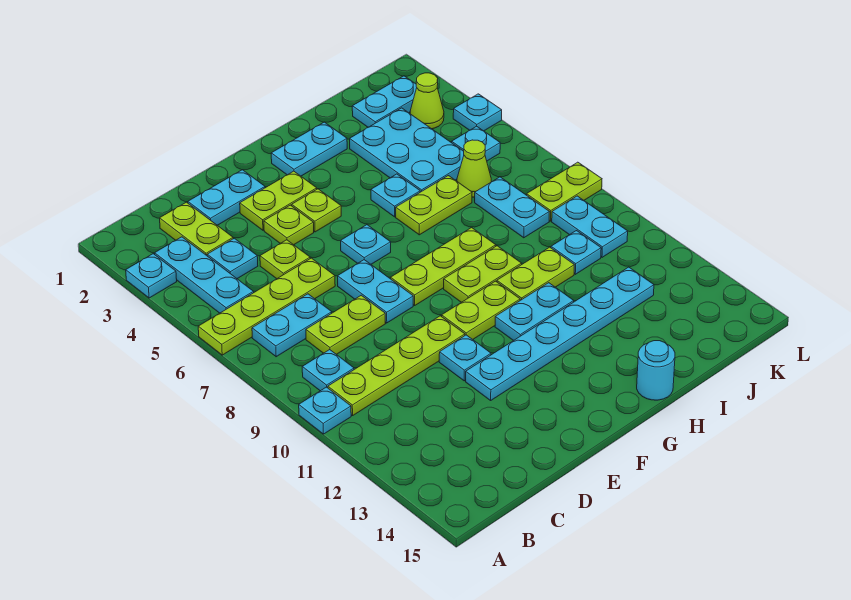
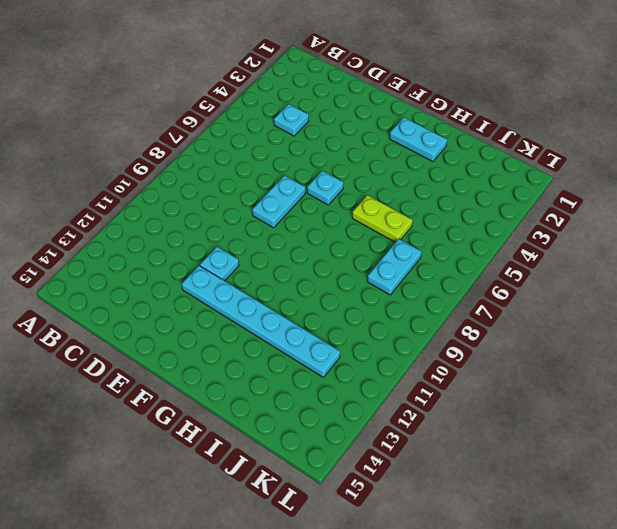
none -> cyan 1x1 plate [126,254,177,298]
none -> lime 1x4 plate [198,258,335,355]
none -> cyan 1x1 plate [299,387,351,434]
none -> cyan 1x3 plate [155,237,254,313]

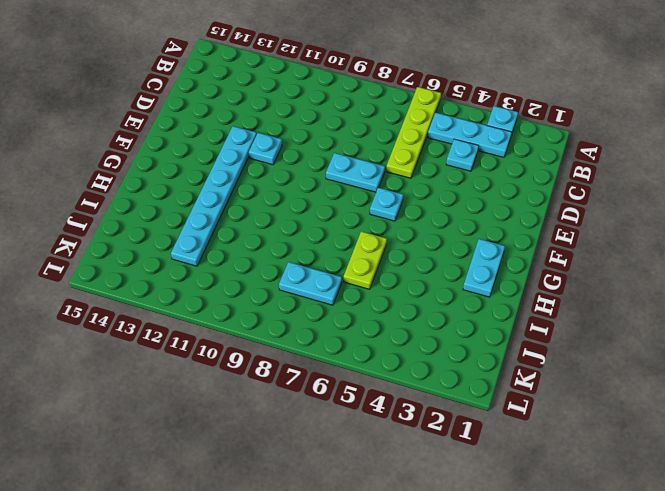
none -> cyan 1x1 plate [299,387,351,434]
none -> cyan 1x2 plate [252,294,332,357]
none -> cyan 1x1 plate [302,350,354,391]
none -> lime 1x4 plate [328,316,465,416]

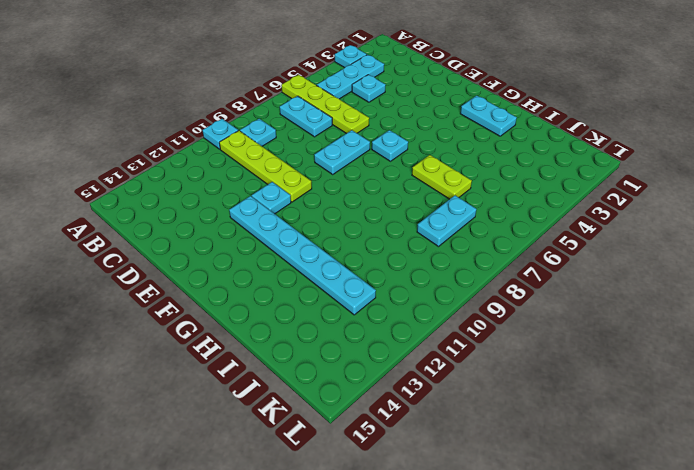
none -> lime 1x2 plate [160,202,233,255]
none -> lime 1x2 plate [306,295,386,355]
none -> cyan 1x2 plate [188,170,265,225]
none -> lime 1x1 plate [260,240,310,279]

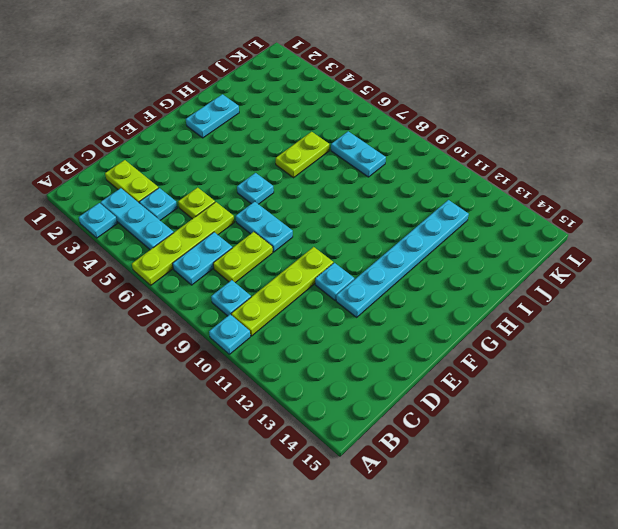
none -> cyan 1x2 plate [188,170,265,225]
none -> lime 1x2 plate [240,171,317,230]
none -> lime 1x1 plate [264,205,314,245]
none -> lime 1x1 plate [292,189,341,232]

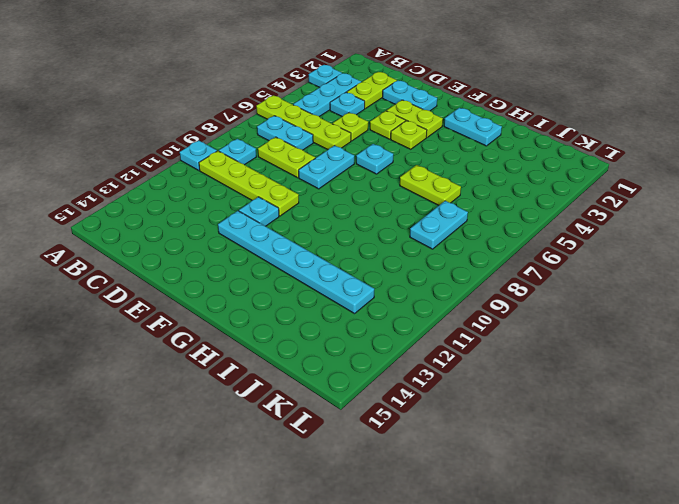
none -> lime 1x3 plate [391,228,496,305]
none -> lime 1x2 plate [442,281,520,339]
none -> lime 1x2 plate [444,246,522,302]
none -> cyan 1x2 plate [495,283,574,341]

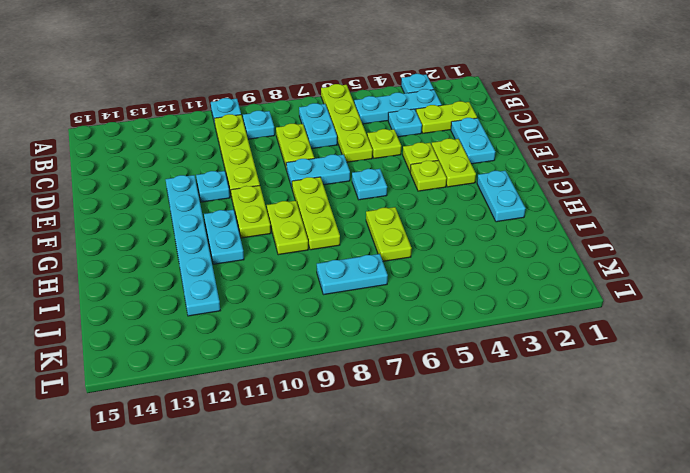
none -> cyan 1x1 plate [371,174,420,217]
none -> lime 1x2 plate [497,247,574,300]
none -> cyan 1x1 round brick [637,341,675,400]
none -> cyan 2x3 plate [350,108,464,192]

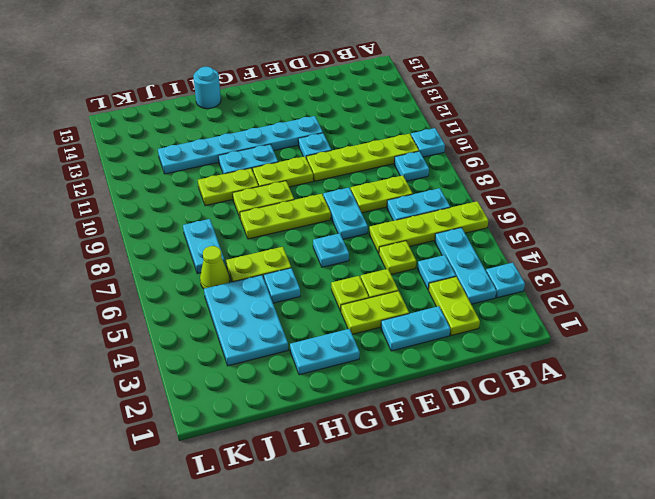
none -> cyan 1x2 plate [352,76,417,127]
none -> cyan 1x1 plate [551,231,601,274]
none -> lime 1x1 cone [410,73,444,129]
none -> cyan 1x1 plate [452,126,500,161]

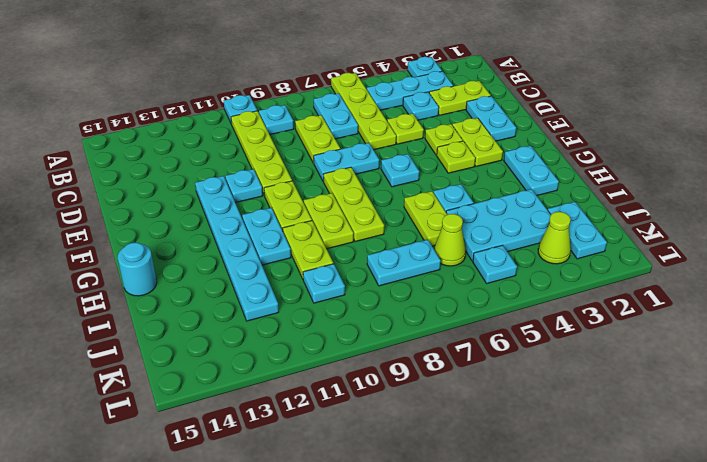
none -> lime 1x2 plate [527,162,602,221]
none -> cyan 1x2 plate [552,196,628,257]
none -> cyan 1x1 plate [453,94,502,131]

